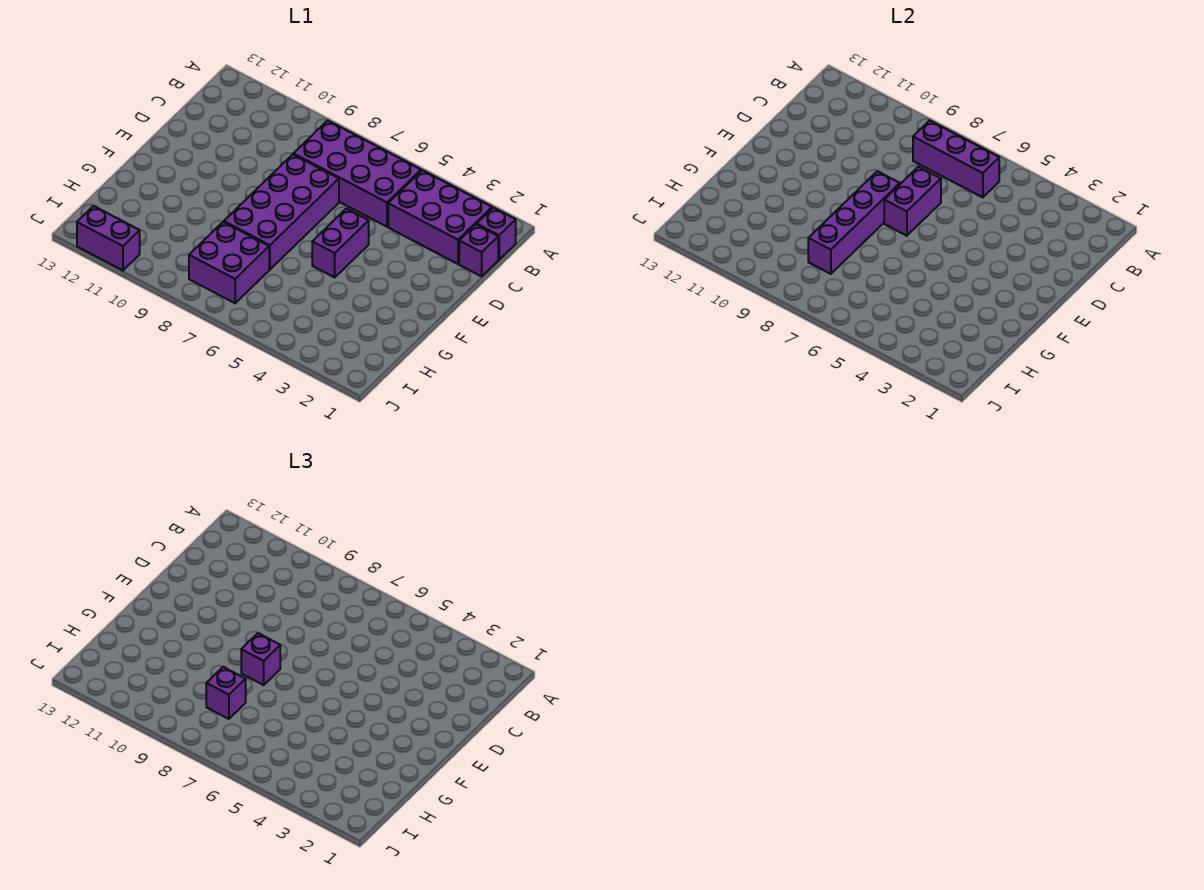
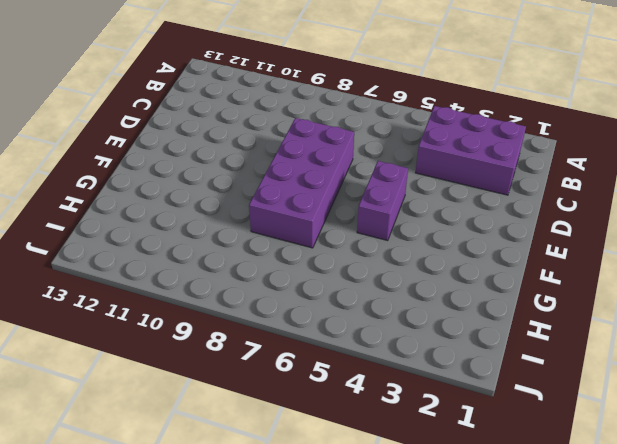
none -> purple 1x1 brick [477,208,516,259]
none -> purple 2x4 brick [294,121,421,227]
none -> purple 1x1 brick [459,225,498,276]

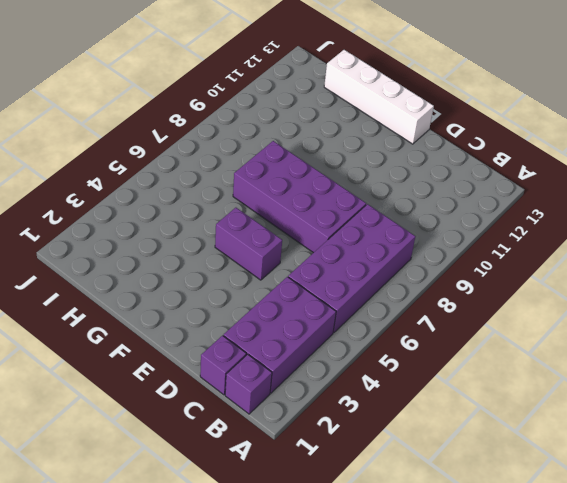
white 1x4 brick [324,50,434,144] -> none
none -> purple 2x2 brick [189,222,269,303]
none -> purple 1x2 brick [77,206,140,270]
none -> purple 1x3 brick [913,121,999,197]

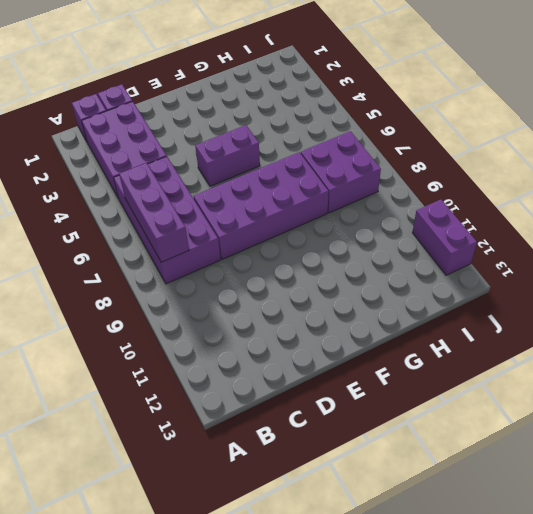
none -> purple 1x2 brick [884,167,941,236]
none -> purple 1x4 brick [808,171,900,274]
none -> purple 1x1 brick [241,633,280,685]

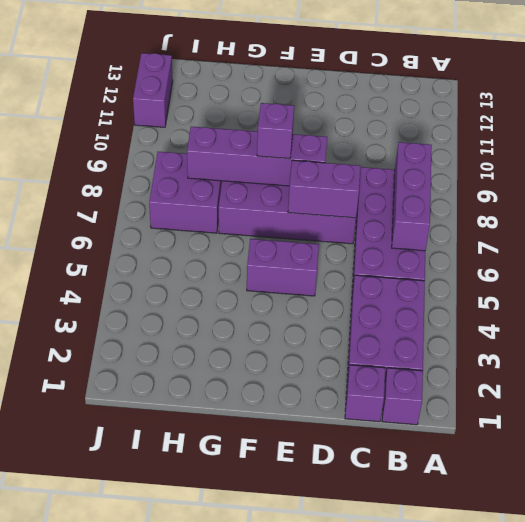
none -> purple 1x1 brick [206,667,246,719]

